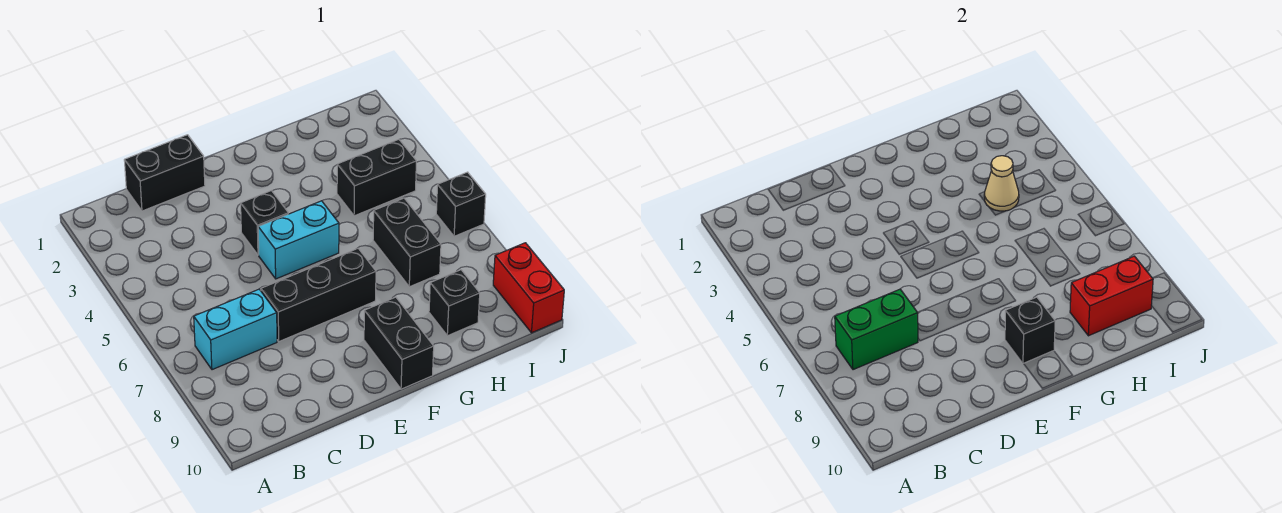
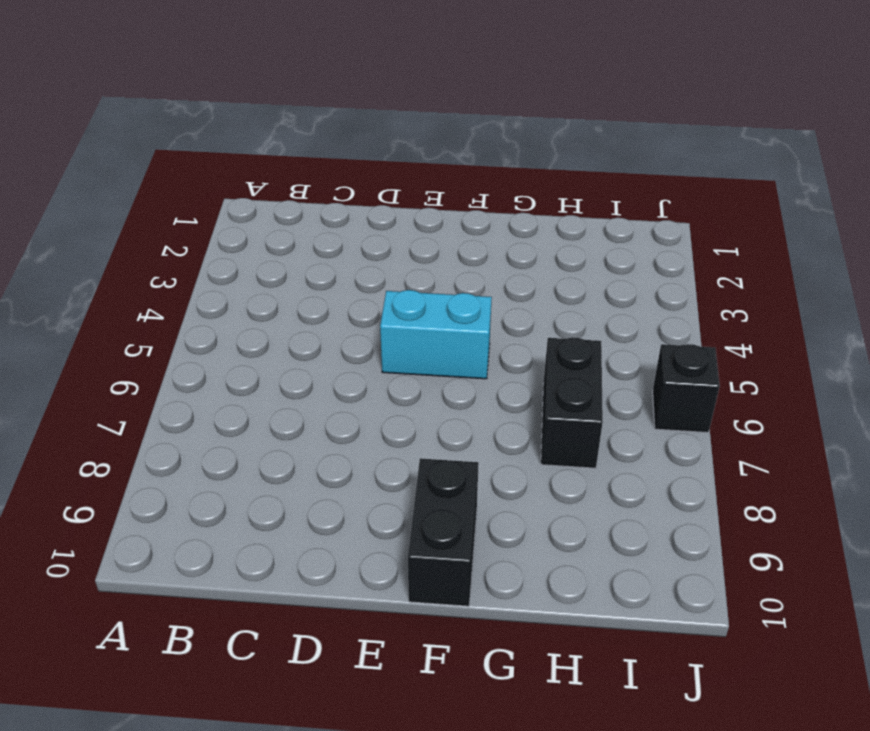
none -> cyan 1x2 brick [194,289,277,370]
none -> black 1x2 brick [124,135,205,211]
none -> black 1x3 brick [261,249,376,341]

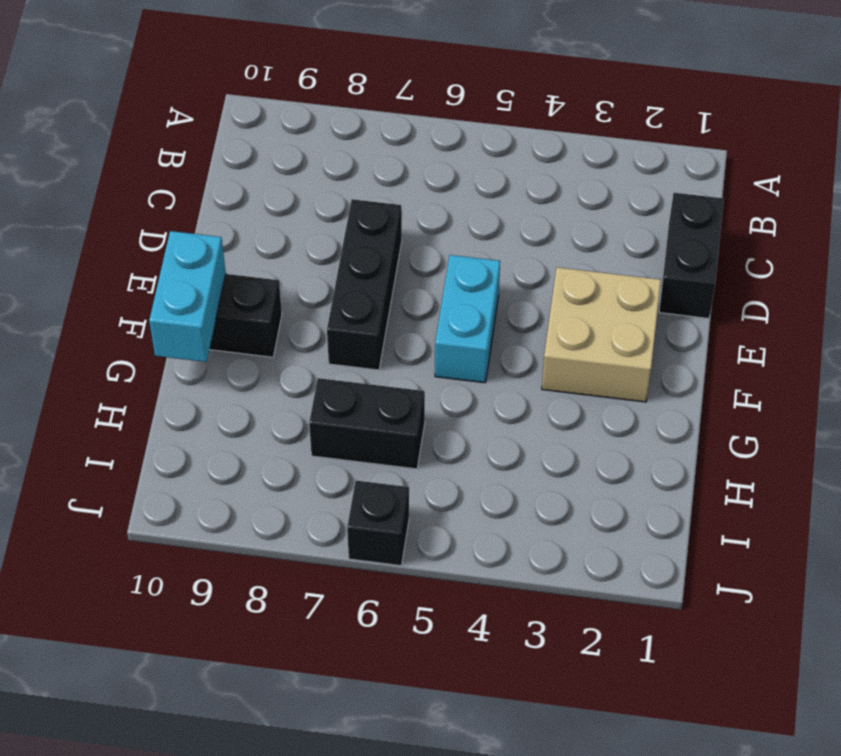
tan 2x2 brick [542,267,661,402] -> none
cyan 1x2 brick [149,231,226,362] -> cyan 1x2 brick moved to [194,289,277,370]
none -> black 1x1 brick [241,191,288,255]
none -> black 1x2 brick [337,139,416,216]
none -> black 1x1 brick [429,270,480,336]

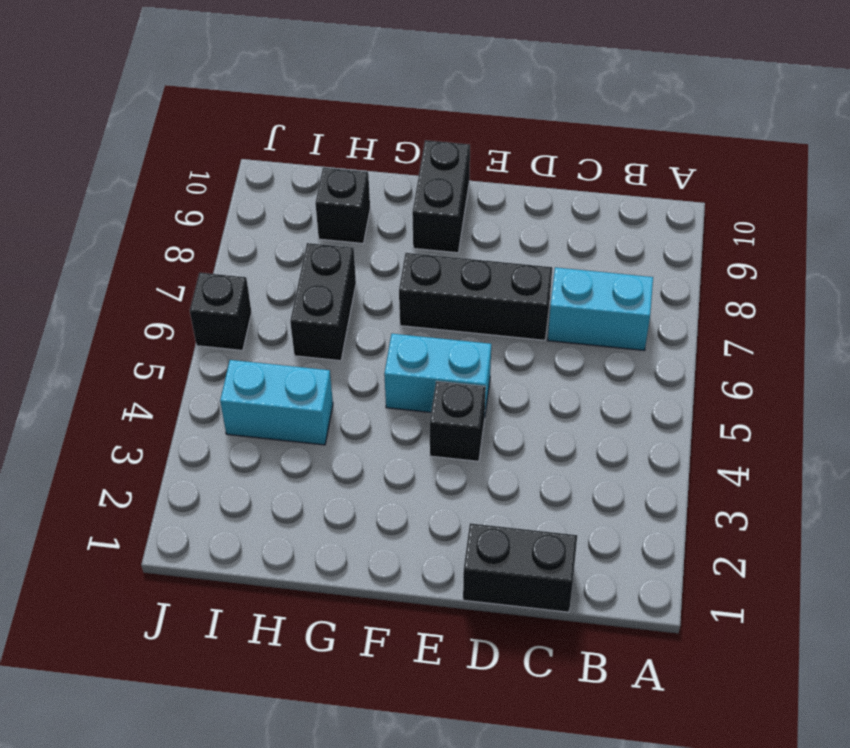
cyan 1x2 brick [220,360,333,445] -> black 1x2 brick [337,139,416,216]
none -> red 1x2 brick [493,243,564,333]
none -> green 1x2 brick [835,289,918,370]
none -> black 1x1 brick [1005,297,1055,364]

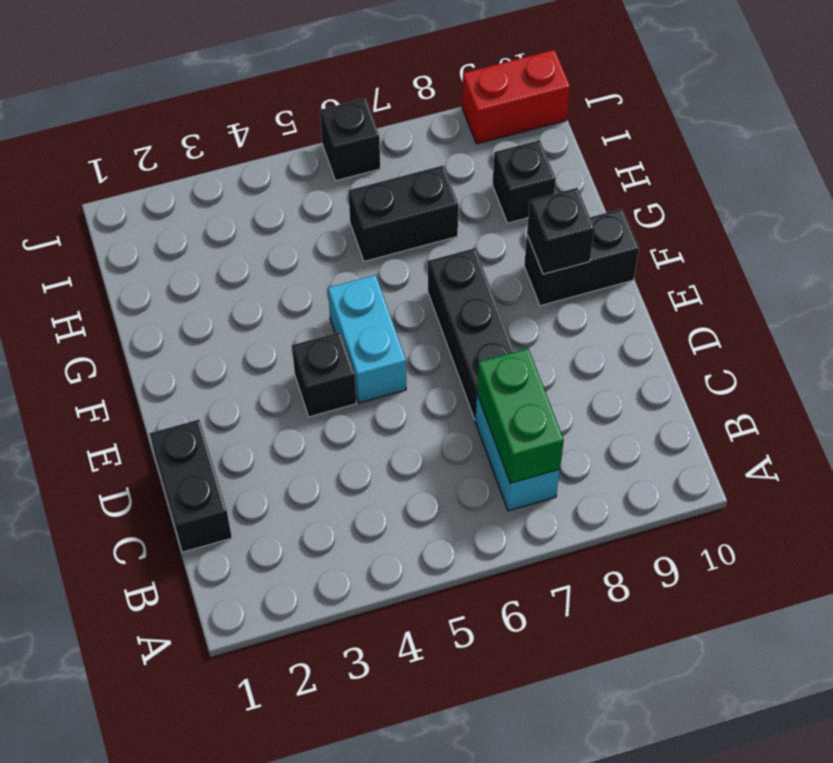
none -> black 1x2 brick [337,139,416,216]
none -> tan 1x1 cone [984,156,1019,211]
none -> red 1x2 brick [1070,256,1153,336]

